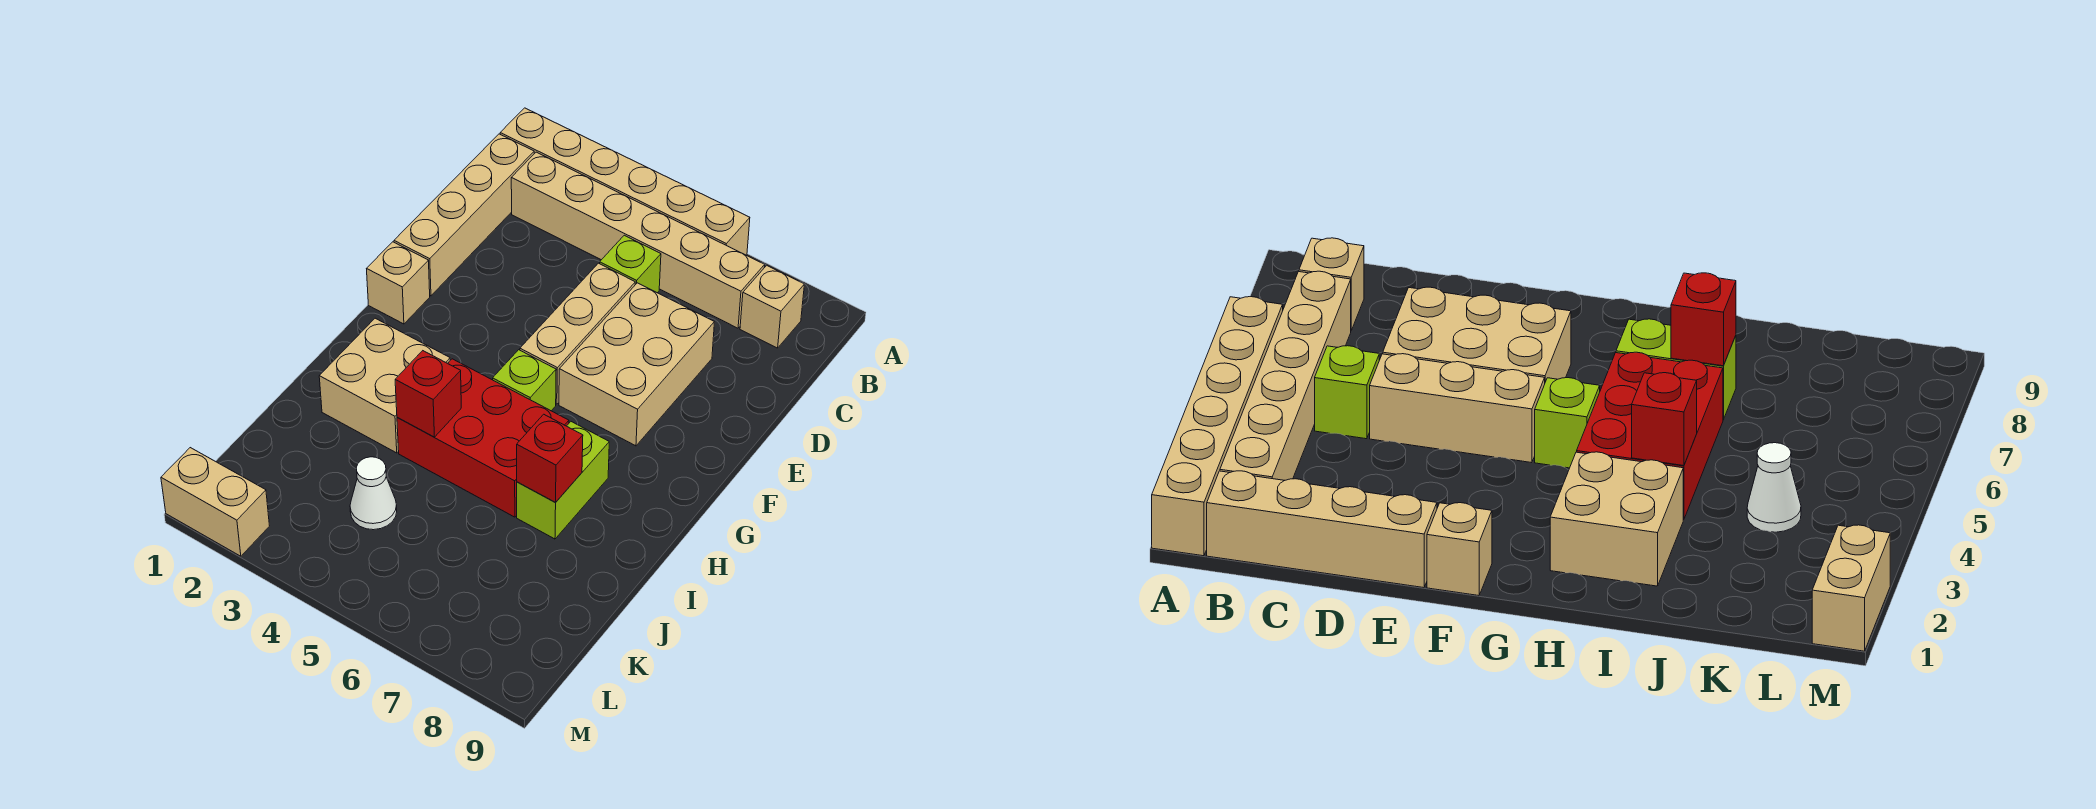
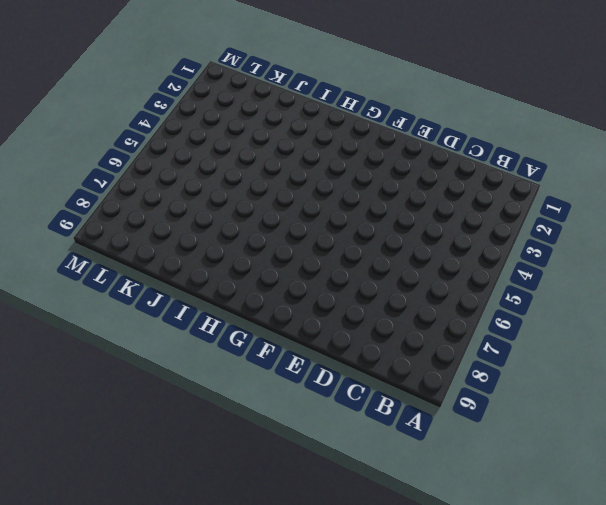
none -> tan 1x6 brick [500,108,750,255]
none -> tan 1x4 brick [394,134,534,296]
none -> tan 1x6 brick [511,152,765,328]

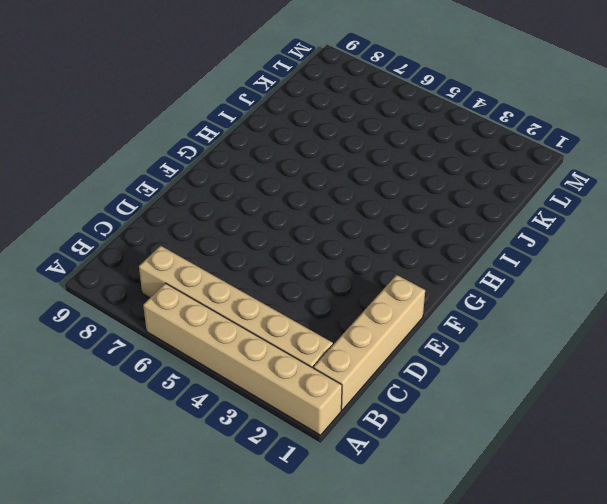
none -> tan 1x1 brick [740,265,804,348]
none -> lime 1x1 brick [600,235,661,293]
none -> tan 1x3 brick [520,263,635,404]

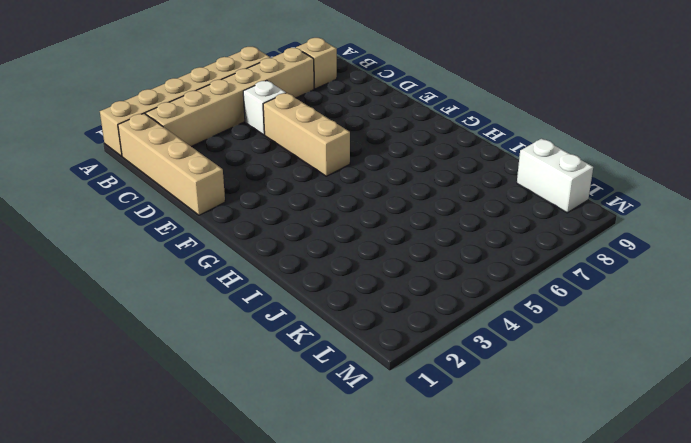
white 1x1 brick [243,80,286,135] -> lime 1x1 brick [600,235,661,293]
white 1x2 brick [517,139,593,213] -> none
none -> tan 2x3 brick [559,283,714,446]
none -> tan 1x1 brick [367,242,430,324]
none -> lime 1x1 brick [493,350,556,411]

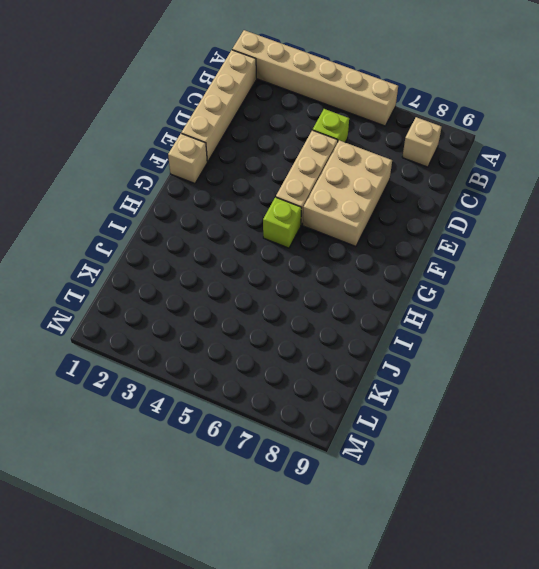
none -> tan 1x6 brick [511,152,765,328]
none -> tan 2x2 brick [319,318,450,453]
none -> red 2x3 brick [397,359,569,517]

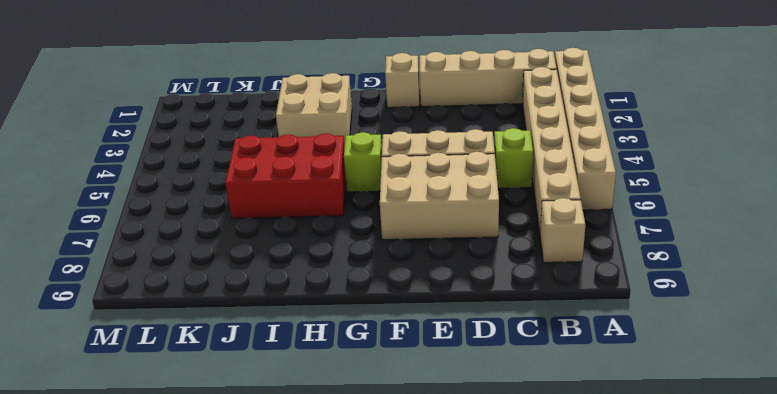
red 2x3 brick [225,133,346,218] -> red 2x3 brick turned to [397,359,569,517]
none -> lime 1x2 brick [517,422,609,539]
none -> white 1x1 cone [350,457,397,530]
none -> tan 1x2 brick [161,448,269,556]

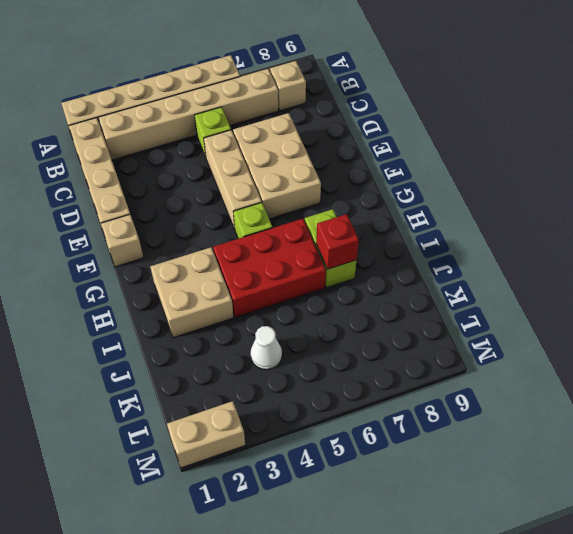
none -> red 1x1 brick [395,351,461,437]

